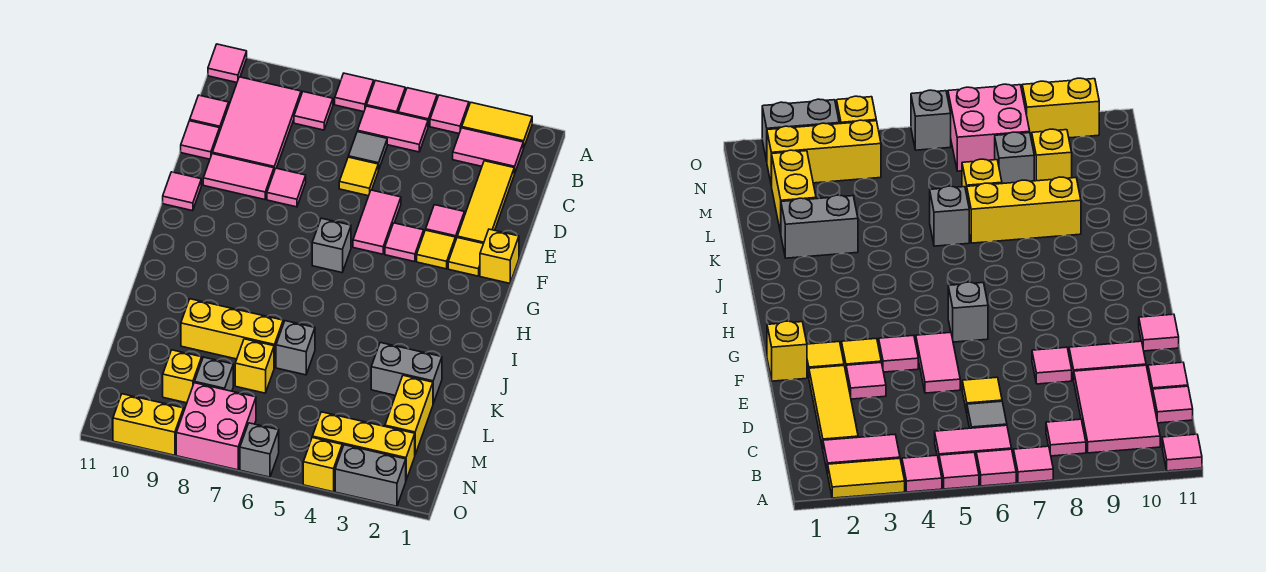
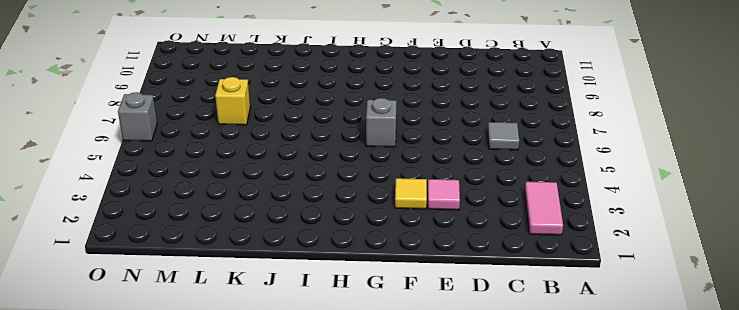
none -> yellow 1x2 tile [462,103,532,148]
none -> pink 1x1 tile [430,95,469,133]
none -> pink 1x1 tile [398,88,437,126]
none -> pink 1x1 tile [367,80,405,113]

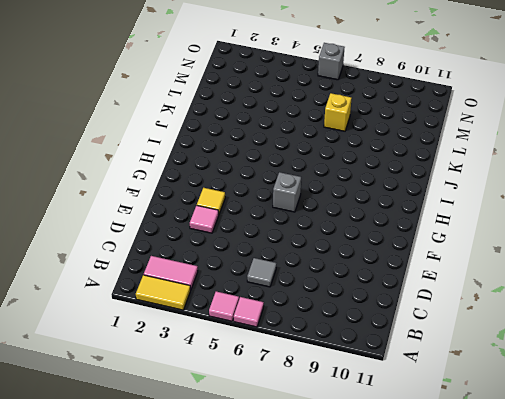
none -> pink 1x1 tile [430,95,469,133]
none -> pink 1x1 tile [335,73,374,112]
none -> pink 1x1 tile [208,44,247,82]
none -> pink 1x2 tile [358,106,428,152]

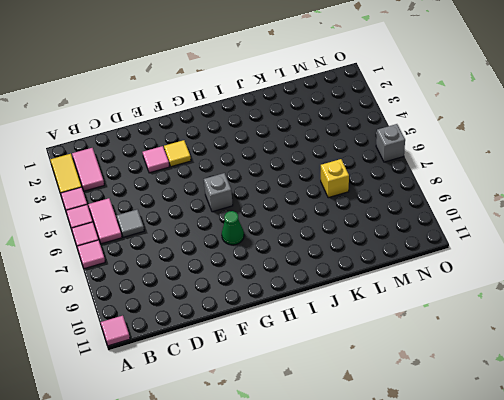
green 1x1 cone [222,211,244,245] -> none
none -> pink 1x1 tile [294,92,333,130]
none -> pink 2x3 tile [212,77,301,171]
none -> yellow 1x3 tile [457,161,514,243]
none -> pink 1x1 tile [190,95,229,130]

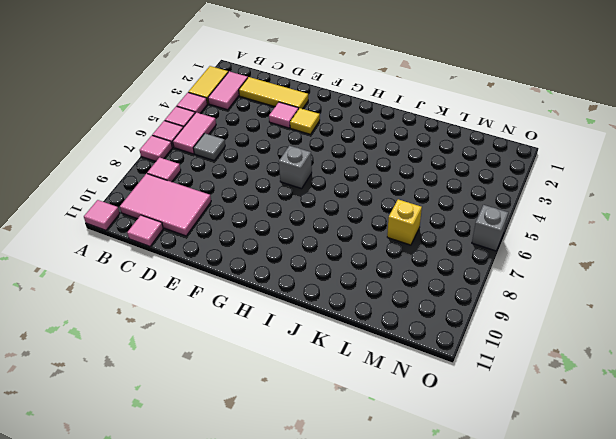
none -> yellow 1x1 tile [339,157,378,196]
none -> pink 1x1 tile [181,121,220,159]
none -> pink 1x2 tile [353,190,401,254]
none -> pink 1x1 tile [267,168,306,207]

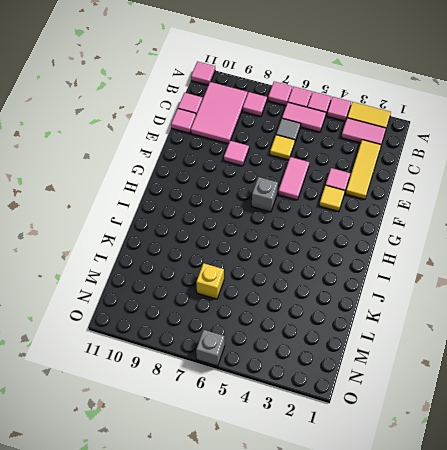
none -> pink 1x2 tile [203,154,274,200]
none -> yellow 1x1 brick [480,229,519,283]
none -> yellow 1x1 tile [448,238,483,276]
none -> pink 1x1 tile [385,223,424,262]

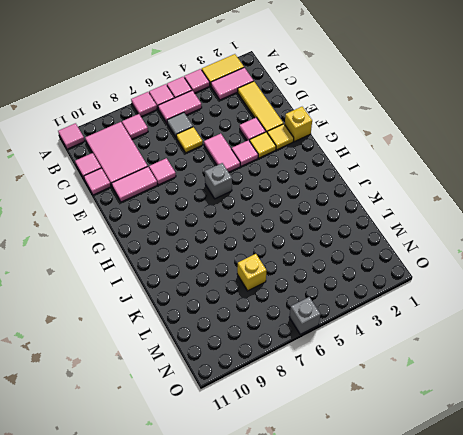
none -> pink 1x1 tile [163,172,201,211]
none -> grey 1x2 brick [371,343,442,403]
none -> grey 1x1 brick [276,321,315,375]
none -> yellow 1x3 brick [181,299,283,367]

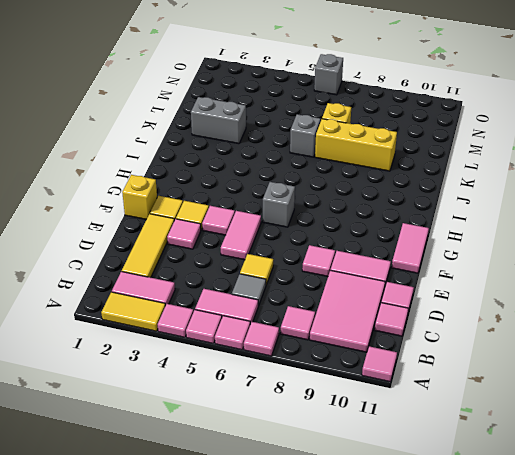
pink 1x2 tile [392,223,429,273] -> pink 1x1 tile [163,172,201,211]
none -> yellow 1x2 brick [385,375,433,454]
none -> grey 1x1 brick [195,357,233,391]
none -> yellow 1x1 brick [163,350,202,403]
none -> yellow 1x3 brick [312,412,415,480]

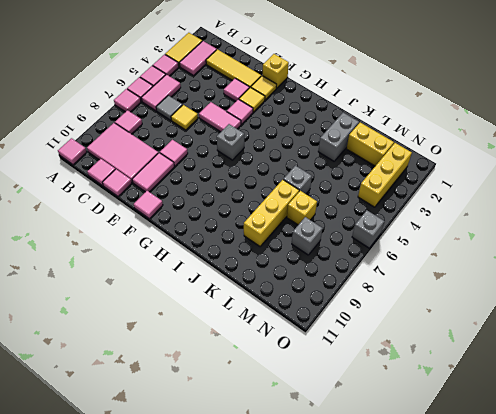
none -> yellow 1x1 brick [163,350,202,403]
none -> pink 2x2 brick [176,383,256,470]
none -> grey 1x2 brick [335,445,406,506]
none -> yellow 1x1 brick [303,438,342,492]

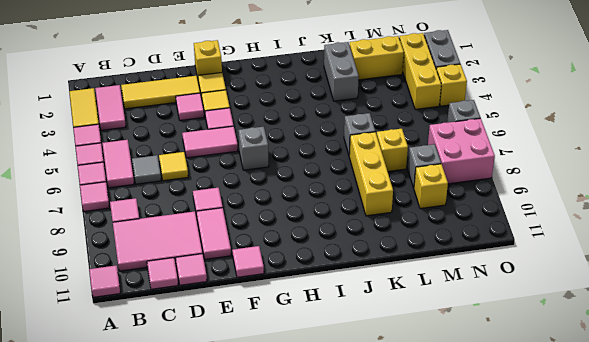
none -> yellow 1x2 brick [113,394,184,455]

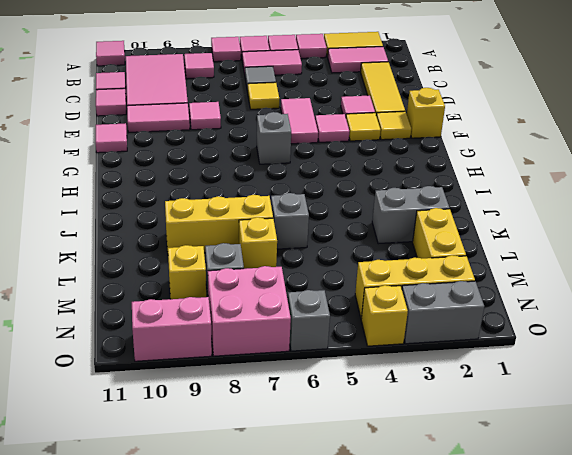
pink 1x2 brick [132,297,212,361] -> yellow 1x2 brick [113,394,184,455]

